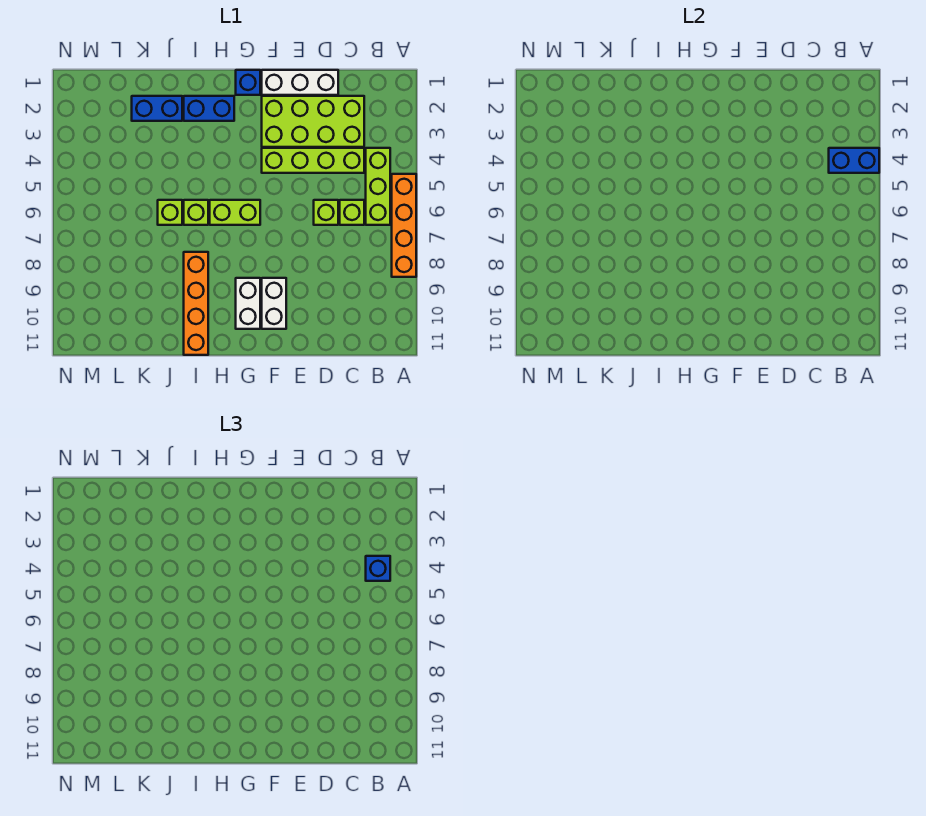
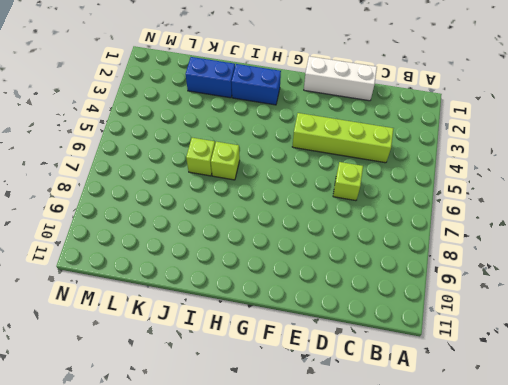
none -> orange 1x4 brick [392,174,416,277]
none -> lime 1x3 brick [366,148,390,225]
none -> lime 2x4 brick [262,96,364,147]

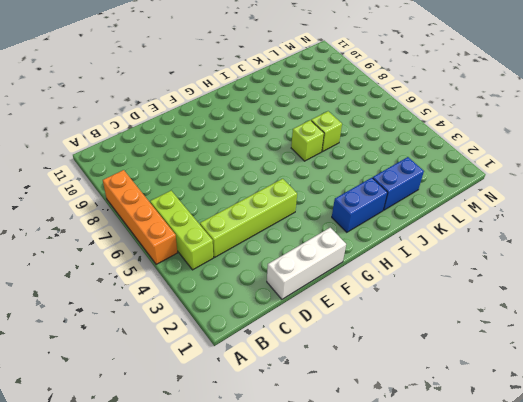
none -> lime 2x4 brick [262,96,364,147]
none -> lime 1x1 brick [340,200,364,225]
none -> lime 1x1 brick [314,200,338,225]

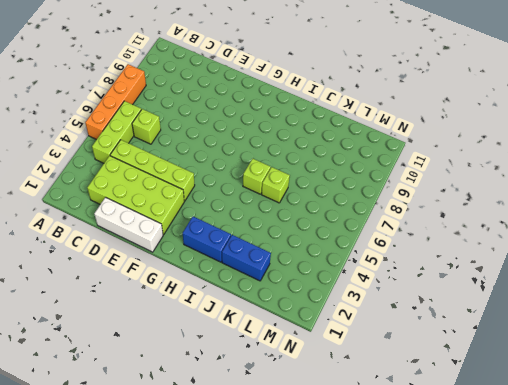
none -> lime 1x1 brick [314,200,338,225]
none -> white 1x2 brick [262,278,286,329]
none -> blue 1x1 brick [236,70,260,95]

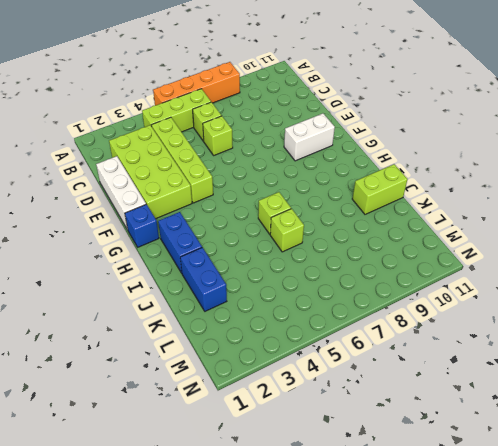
lime 1x2 brick [352,164,408,214] -> lime 1x2 brick turned to [210,200,260,225]
none -> white 1x2 brick [236,278,260,329]
none -> orange 1x4 brick [184,252,208,355]
none -> blue 1x2 brick [829,148,879,173]

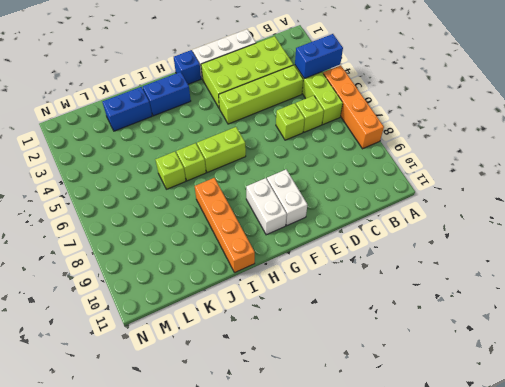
none -> blue 1x1 brick [366,556,390,581]

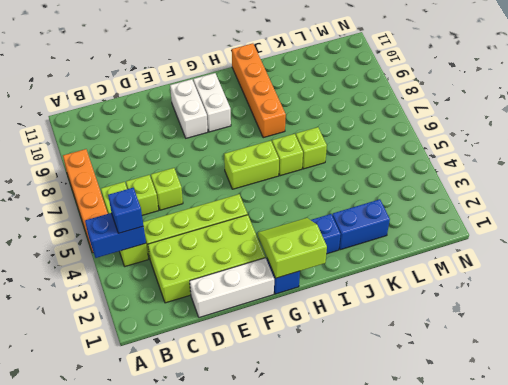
lime 2x2 slope [258,218,327,278] -> none

